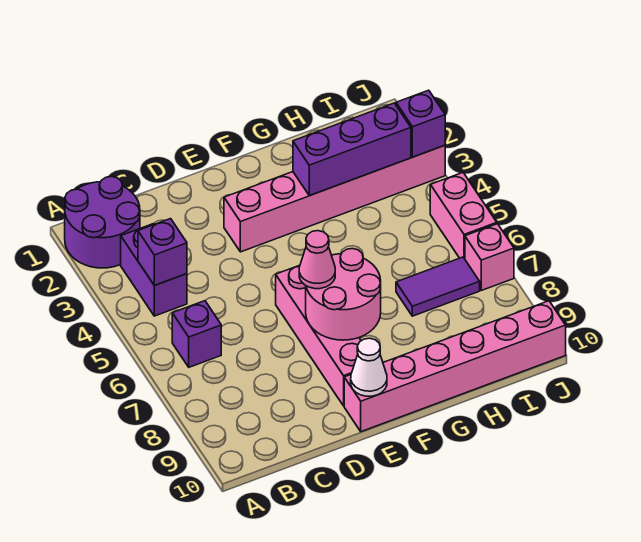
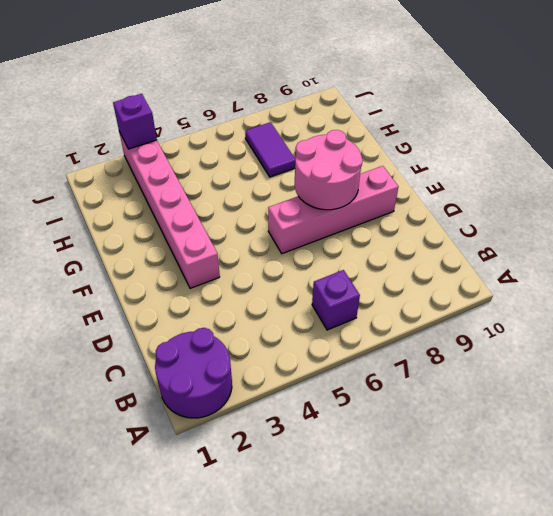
none -> purple 1x2 brick [121,224,187,316]
none -> pink 1x6 brick [344,301,566,432]
none -> pink 1x2 brick [430,173,497,259]

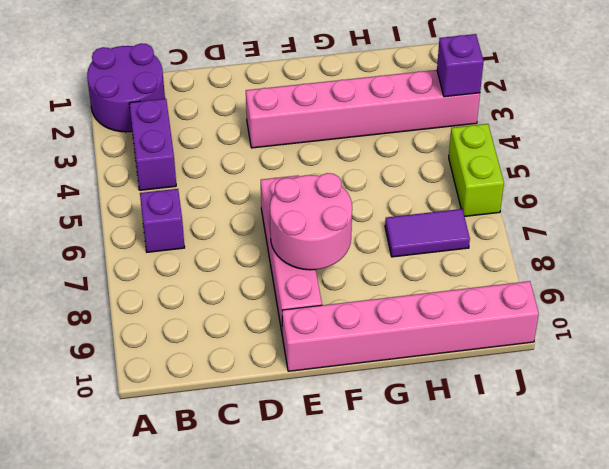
lime 1x2 brick [449,124,504,216] -> pink 1x2 brick [430,173,497,259]
none -> pink 1x1 brick [465,224,514,290]
none -> purple 1x1 brick [138,219,187,285]
none -> white 1x1 cone [351,338,387,396]

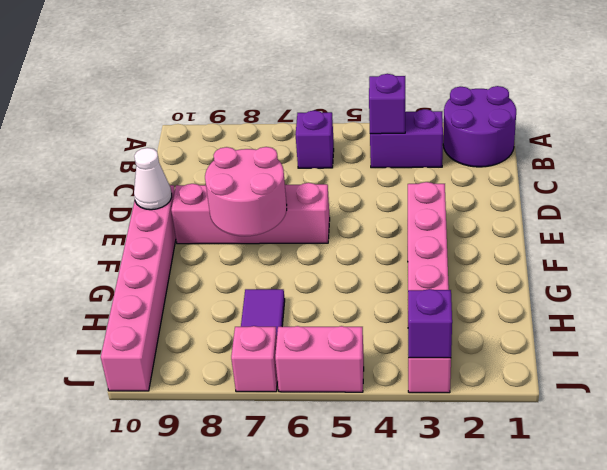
none -> purple 1x3 brick [293,103,411,196]
none -> pink 1x1 cone [299,231,335,289]

